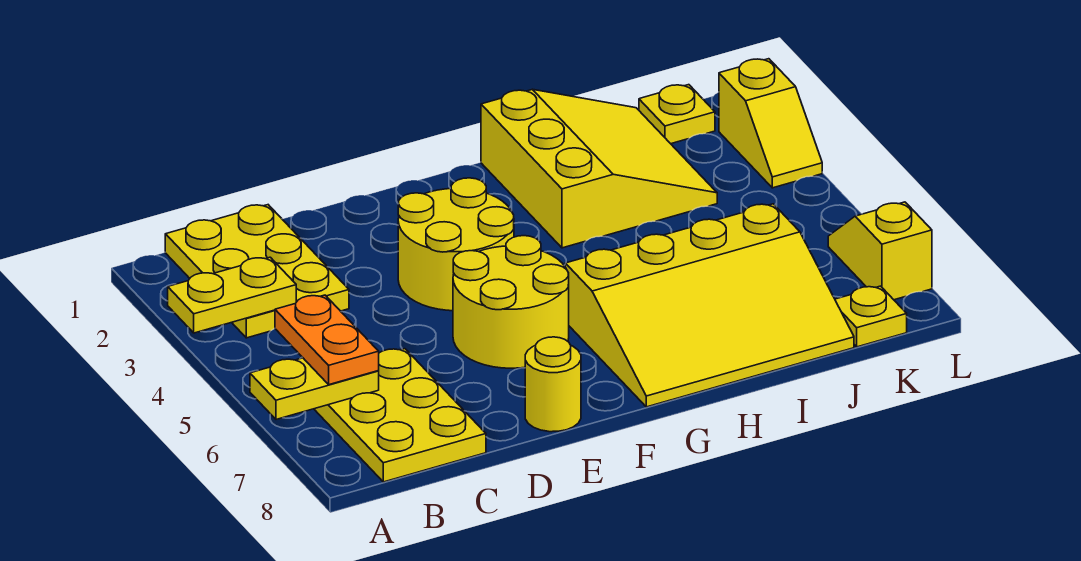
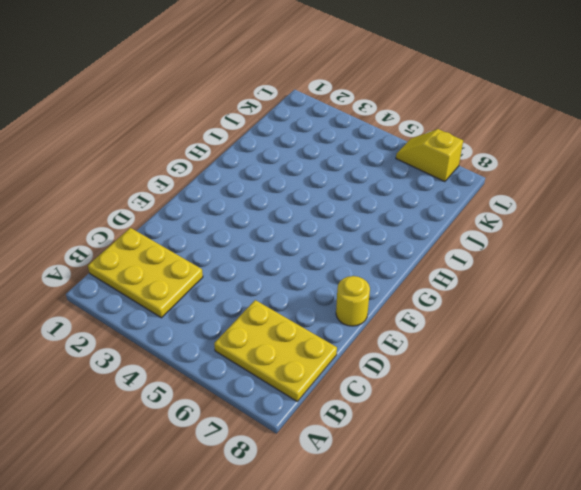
none -> yellow 2x2 round brick [398,178,514,311]
none -> yellow 2x2 round brick [453,236,569,368]
none -> yellow 3x4 slope [565,204,854,407]

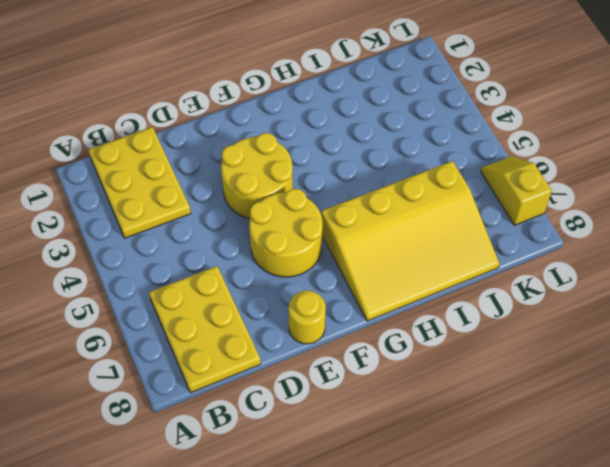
none -> yellow 3x3 slope [481,89,717,248]
none -> yellow 1x1 plate [639,85,715,144]
none -> yellow 1x1 plate [835,286,907,347]

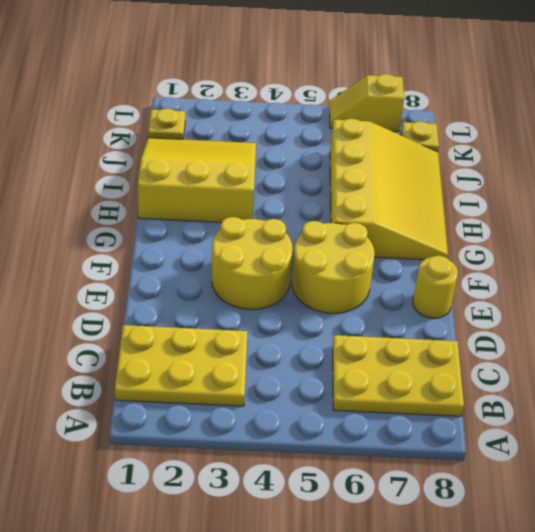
none -> yellow 1x2 slope [719,59,822,188]
none -> yellow 1x2 plate [168,257,296,333]
none -> yellow 1x2 plate [250,358,379,419]

